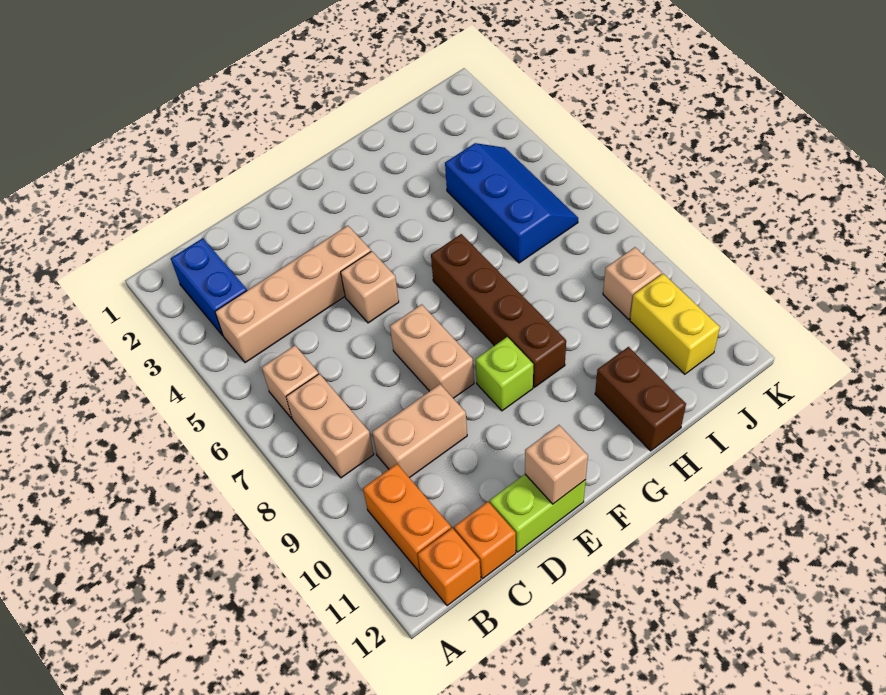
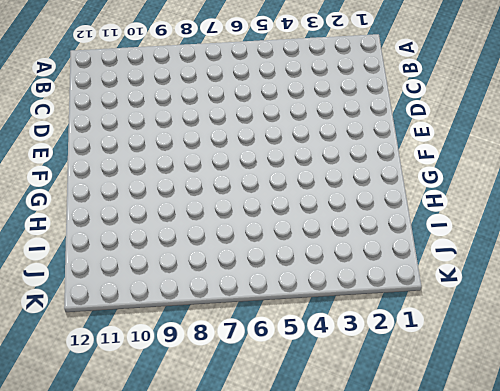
none -> blue 1x2 brick [171,238,247,335]
none -> tan 1x4 brick [215,226,371,363]
none -> tan 1x1 brick [262,345,319,419]

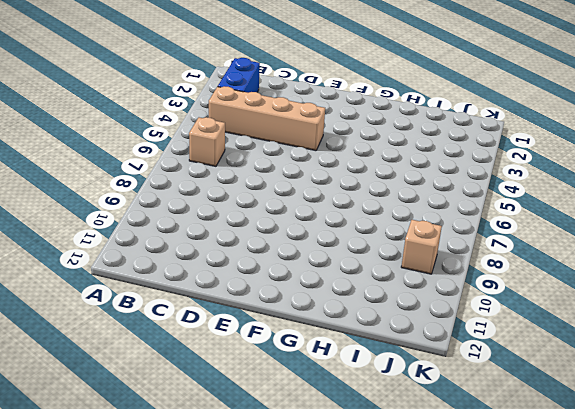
none -> tan 1x2 brick [286,374,374,478]
none -> orange 1x2 brick [363,464,451,572]
none -> orange 1x1 brick [418,528,481,606]

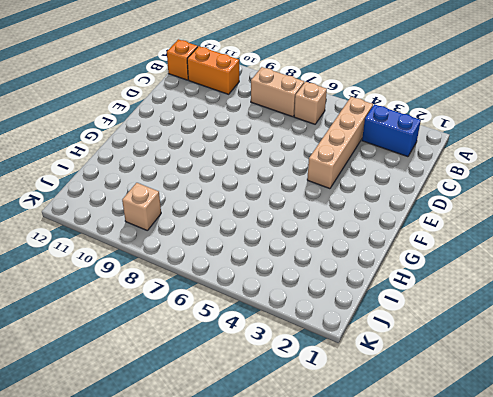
none -> tan 1x2 brick [372,384,467,478]
none -> orange 1x1 brick [454,502,516,579]
none -> lime 1x2 brick [490,474,586,552]

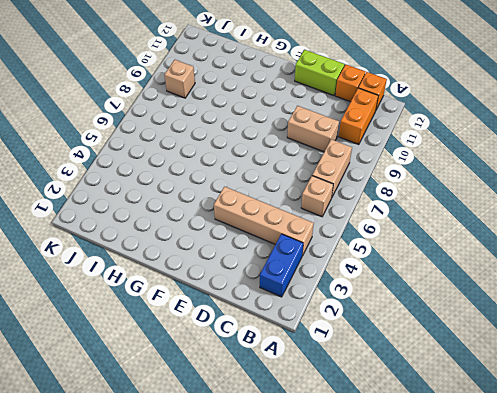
none -> tan 1x1 brick [341,251,399,323]
none -> tan 1x2 brick [390,304,474,398]
none -> lime 1x1 brick [476,337,533,411]

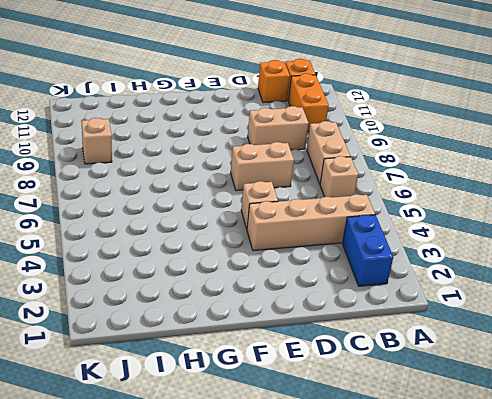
tan 1x2 brick [231,142,294,191] -> tan 1x2 brick turned to [390,304,474,398]
none -> lime 1x2 brick [490,474,586,552]
none -> lime 1x1 brick [476,337,533,411]
none -> brown 1x4 brick [431,234,566,387]

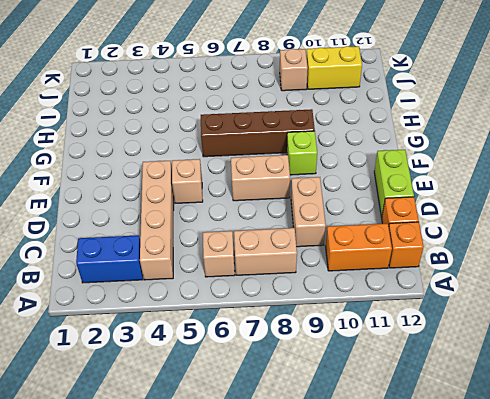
none -> brown 1x2 brick [595,347,686,451]
none -> blue 2x3 slope [445,143,578,263]
none -> tan 1x1 brick [525,425,588,504]

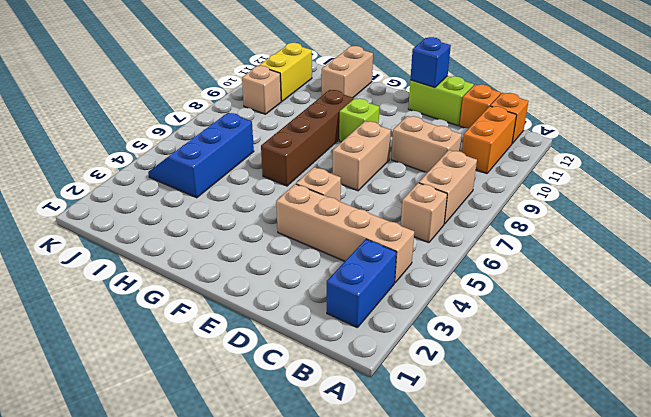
blue 1x1 brick [410,37,451,88] -> tan 1x1 brick [525,425,588,504]
tan 1x2 brick [322,46,373,97] -> brown 1x2 brick [595,347,686,451]

